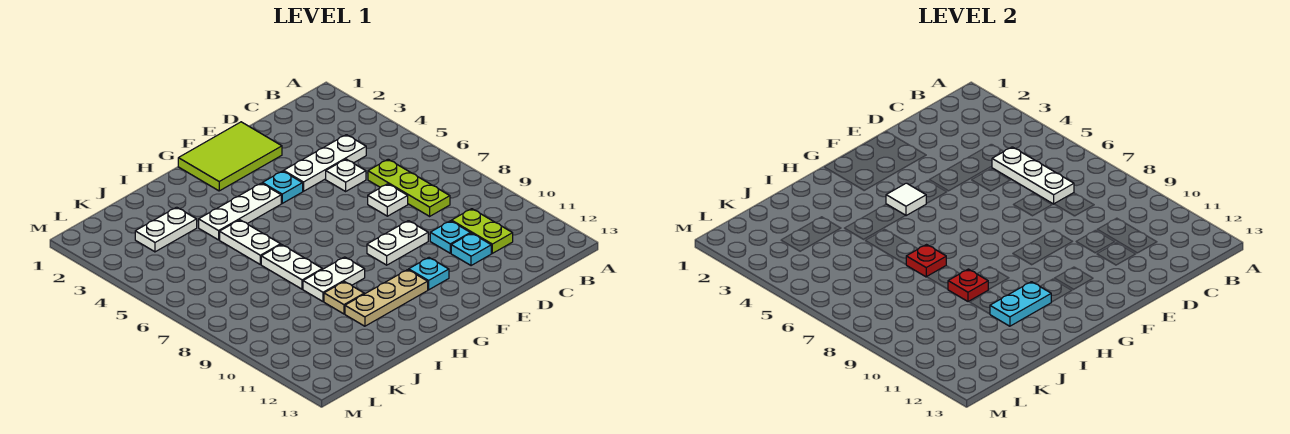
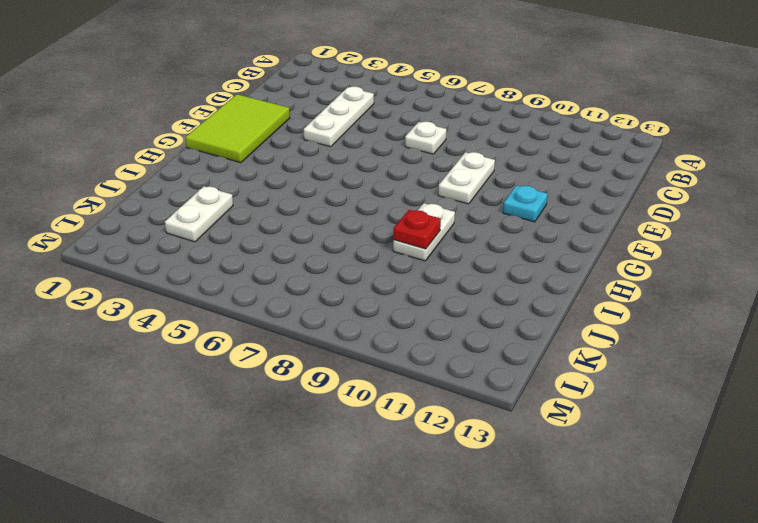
none -> lime 1x3 plate [368,159,450,216]
none -> lime 1x2 plate [452,209,513,253]
none -> white 1x1 plate [326,159,366,191]

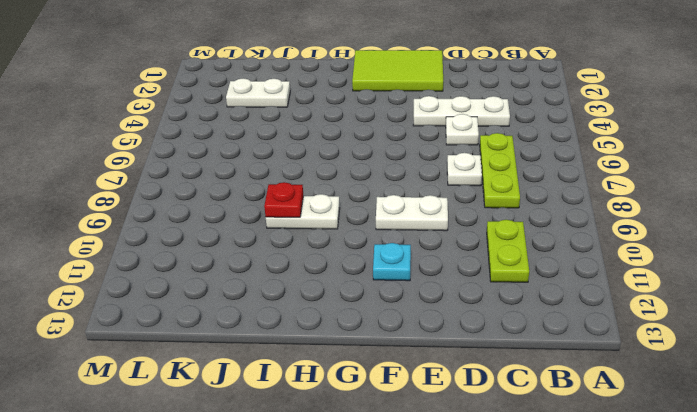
none -> cyan 1x1 plate [430,221,470,253]
none -> cyan 1x1 plate [451,233,491,266]
none -> cyan 1x1 plate [262,171,303,203]

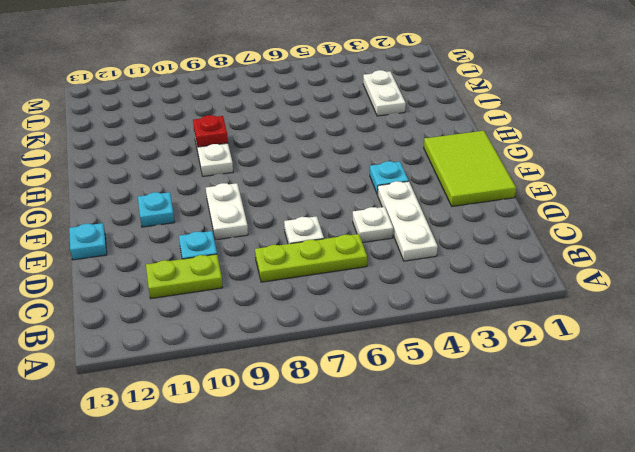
cyan 1x1 plate [69,223,107,260] -> cyan 1x1 plate moved to [451,233,491,266]
none -> white 1x3 plate [199,183,281,240]
none -> tan 1x3 plate [345,270,428,326]
none -> white 1x2 plate [220,220,281,264]

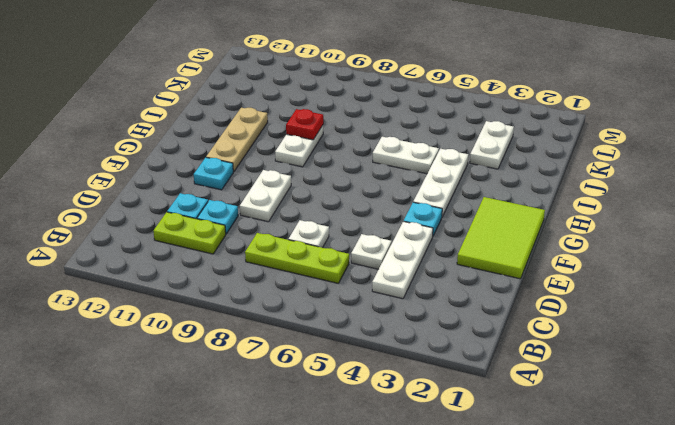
none -> white 1x2 plate [261,245,322,289]
none -> tan 1x1 plate [324,282,364,314]
none -> white 1x3 plate [992,147,1074,204]

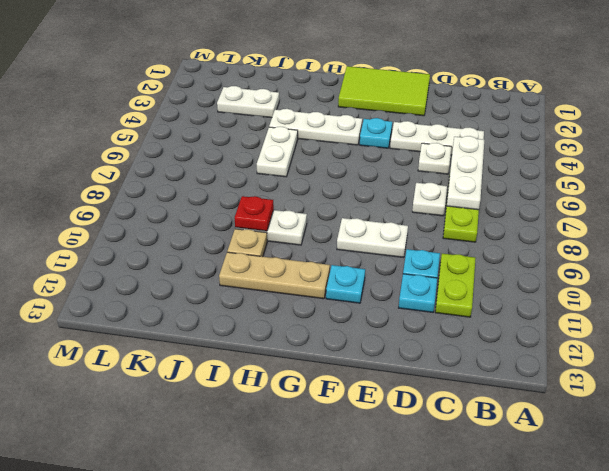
none -> white 1x2 plate [261,245,322,289]
none -> white 1x1 tile [886,183,926,216]
none -> cyan 1x2 plate [990,282,1051,326]

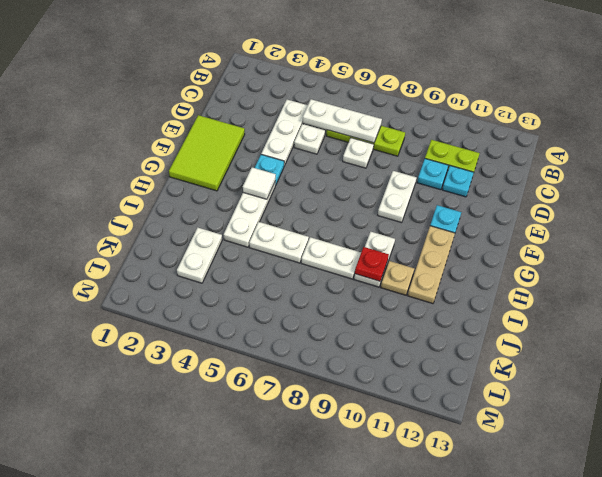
none -> cyan 1x2 plate [990,282,1051,326]
none -> red 1x1 plate [906,245,946,277]

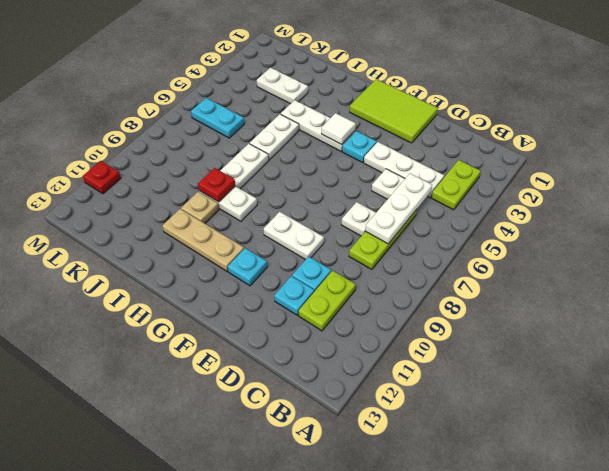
lime 1x2 plate [431,160,481,210] -> none
cyan 1x2 plate [191,98,244,138] -> cyan 1x2 plate moved to [990,282,1051,326]
red 1x1 plate [83,161,121,194] -> red 1x1 plate moved to [906,245,946,277]

